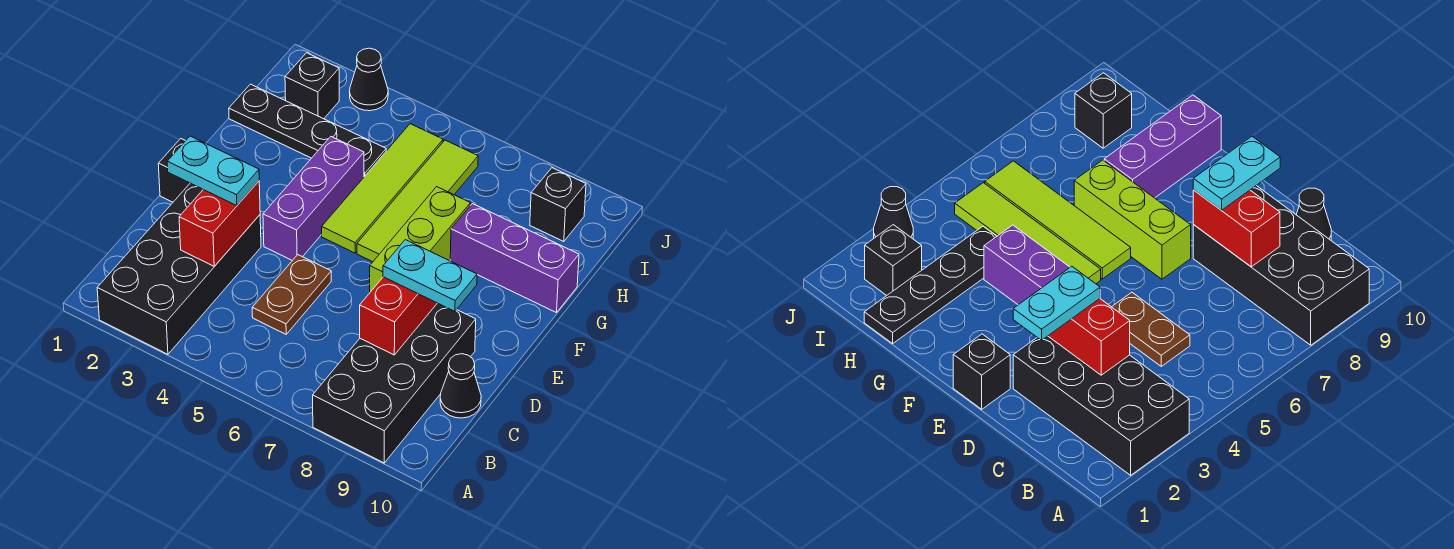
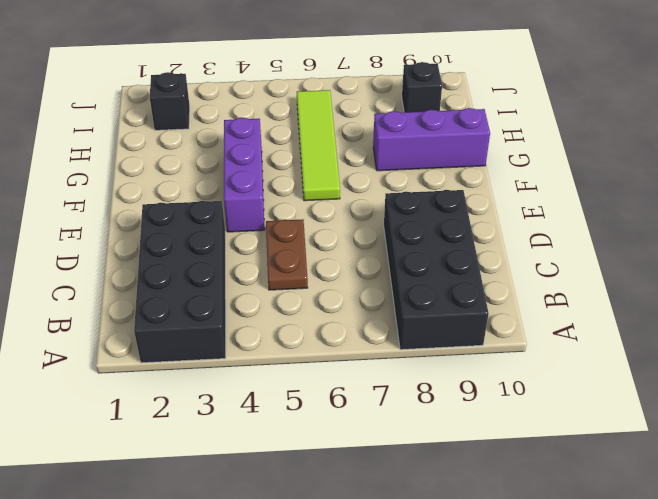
none -> black 1x1 cone [440,354,481,418]
none -> black 1x1 brick [158,139,190,202]
none -> lime 1x3 brick [370,187,471,292]

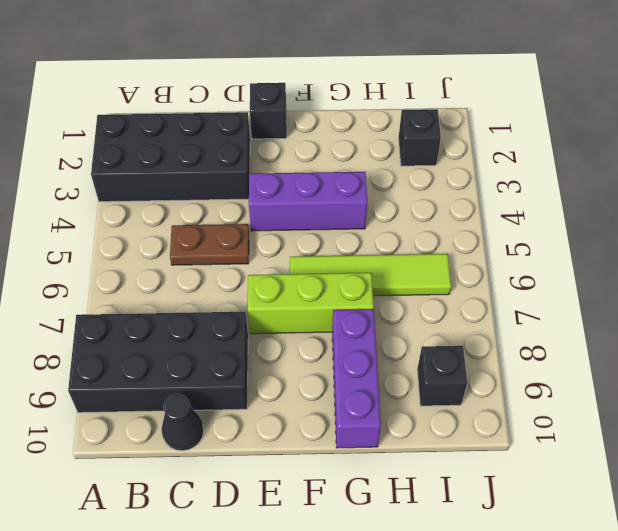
none -> lime 1x4 tile [322,124,443,253]
none -> black 1x4 plate [229,84,386,177]
none -> black 1x1 cone [350,48,388,111]

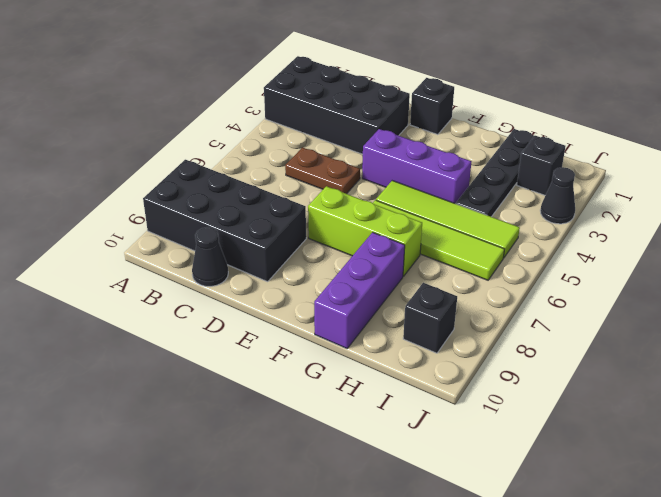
none -> red 1x2 brick [179,181,260,266]
none -> red 1x2 brick [360,277,437,355]
none -> cyan 1x2 plate [167,136,259,206]

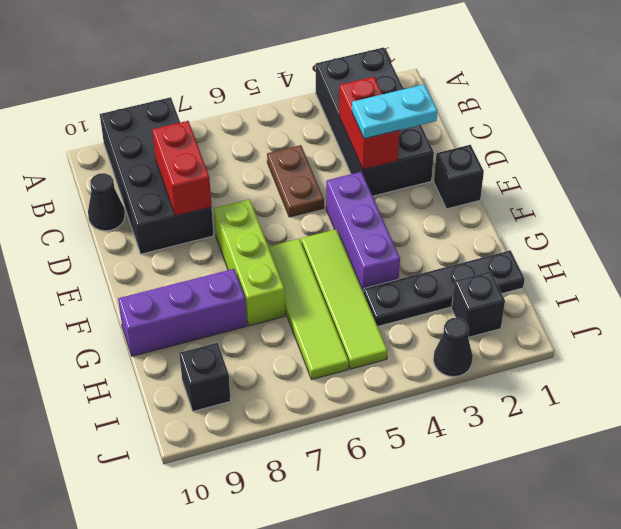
none -> cyan 1x2 plate [383,240,477,311]

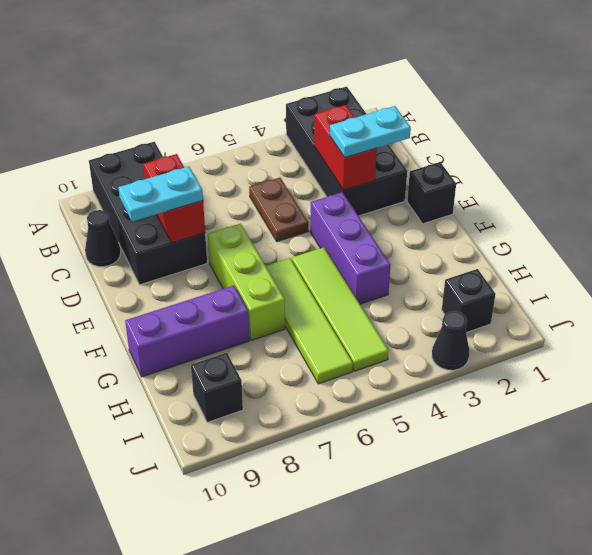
none -> black 1x4 plate [229,84,386,177]

